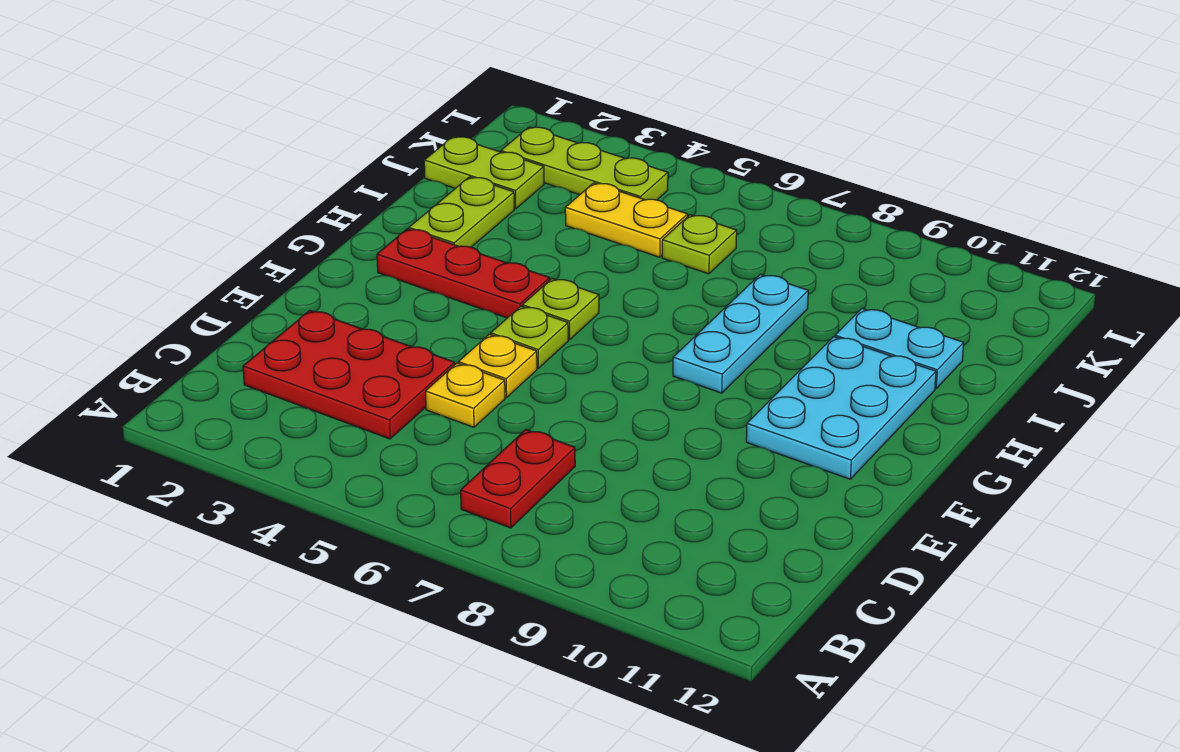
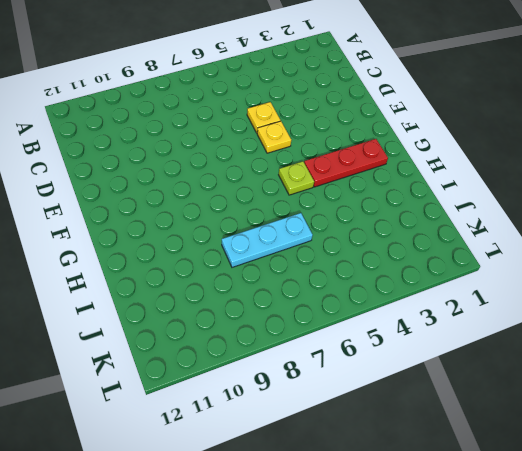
cyan 1x3 plate [222,213,313,267] -> cyan 1x3 plate turned to [673,274,808,393]
none -> red 1x2 plate [461,430,575,528]
none -> red 2x3 plate [243,311,455,439]
none -> lime 1x1 plate [491,306,568,368]

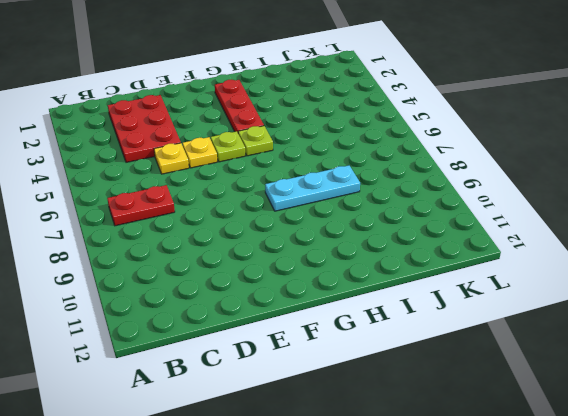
none -> cyan 2x3 plate [746,337,936,479]
none -> lime 1x2 plate [409,177,514,247]
none -> cyan 1x2 plate [835,308,964,388]

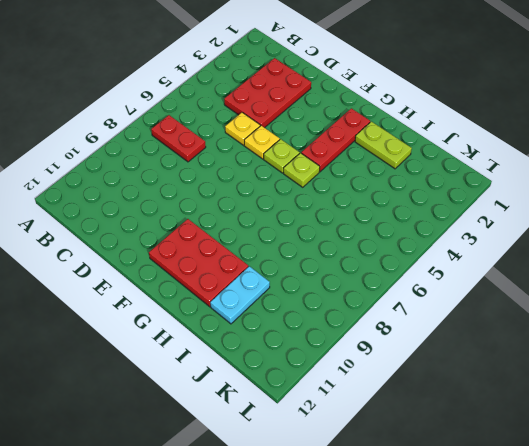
red 2x3 plate [149,219,248,307] -> cyan 2x3 plate [746,337,936,479]
none -> cyan 1x3 plate [673,274,808,393]
none -> lime 1x2 plate [424,136,544,209]
none -> yellow 1x2 plate [565,183,688,257]

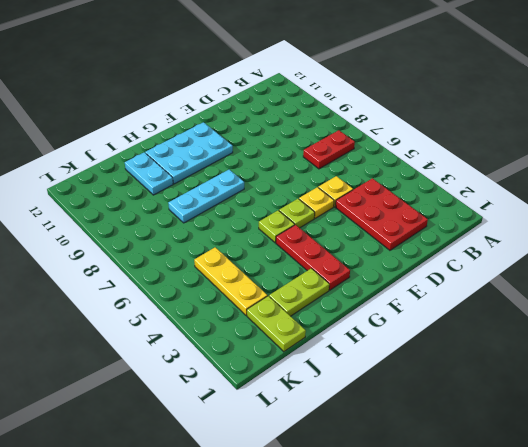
yellow 1x3 plate [194,247,267,315] -> yellow 1x2 plate [565,183,688,257]
none -> lime 1x1 plate [662,215,737,274]
none -> lime 1x3 plate [501,127,668,200]

